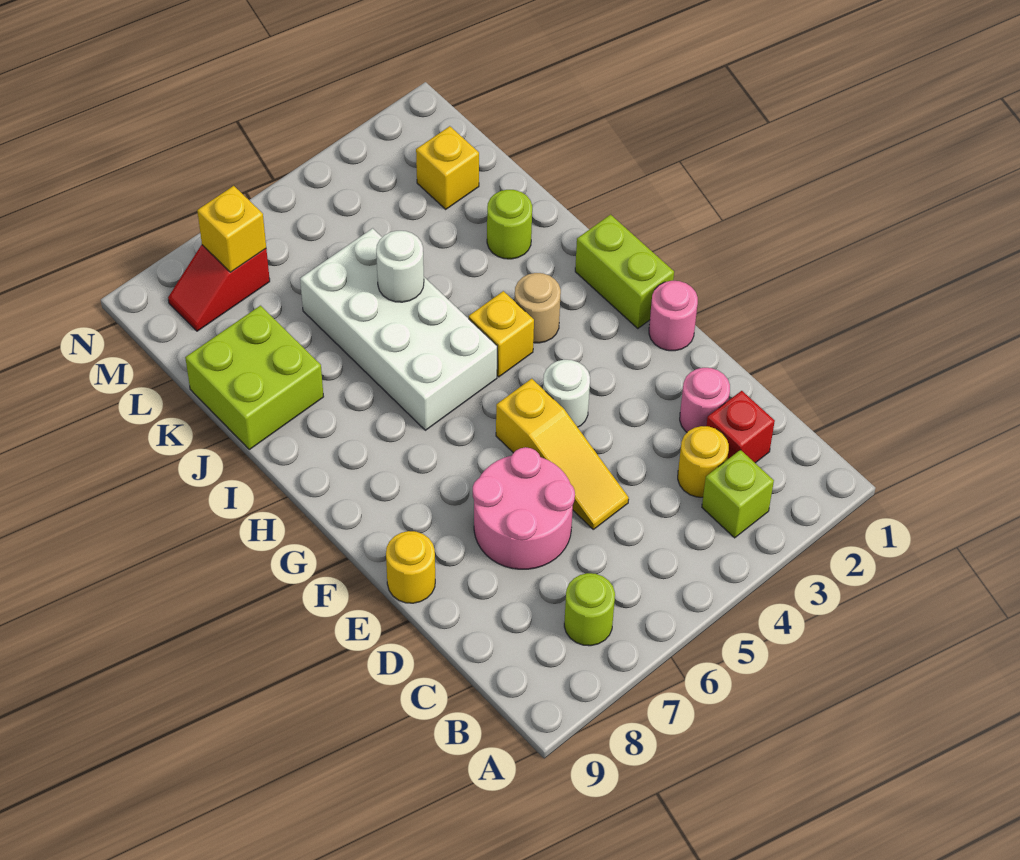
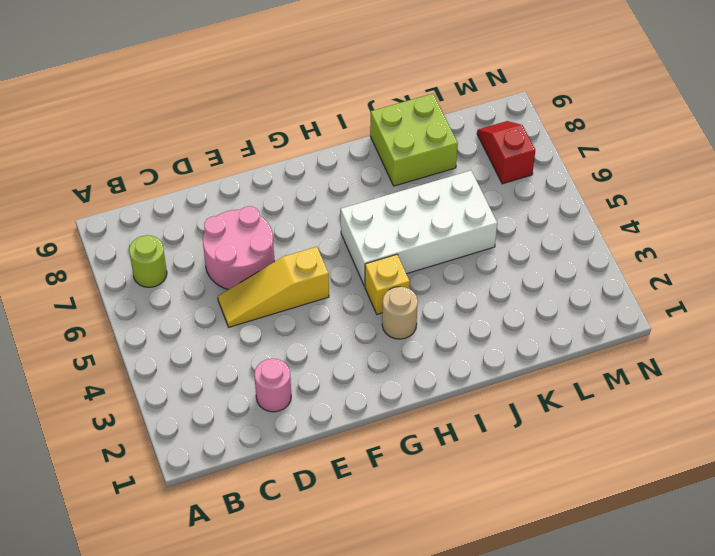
none -> lime 1x1 brick [702,450,774,538]
none -> red 1x1 brick [706,391,775,463]
none -> yellow 1x1 round brick [678,426,729,497]

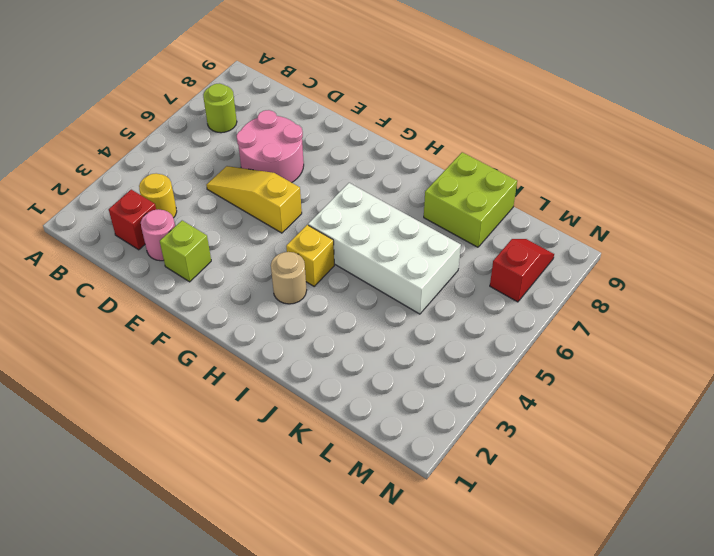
lime 1x1 brick [160,221,211,282] -> lime 1x1 brick moved to [702,450,774,538]
none -> yellow 1x1 round brick [386,531,435,603]
none -> pink 1x1 round brick [649,281,698,351]
none -> white 1x1 round brick [543,360,590,427]

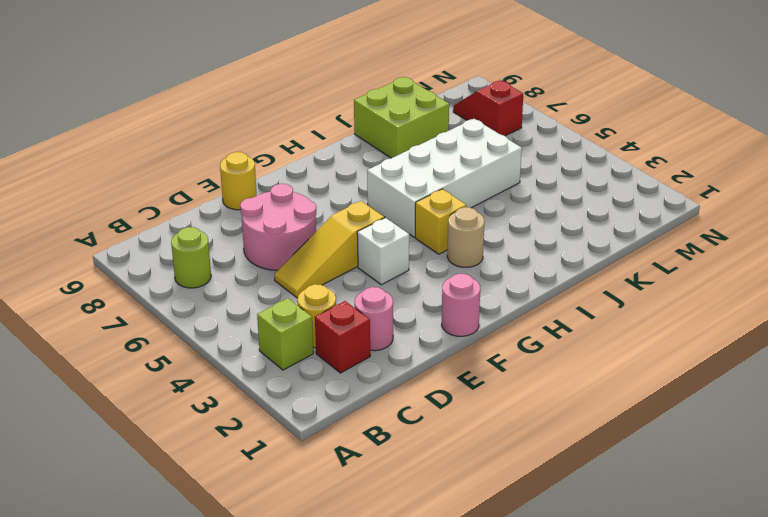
white 1x1 brick [357,218,409,285] -> white 1x1 round brick [543,360,590,427]
none -> lime 1x2 brick [575,215,674,329]
none -> lime 1x1 round brick [487,190,532,259]
none -> yellow 1x1 brick [416,126,479,209]

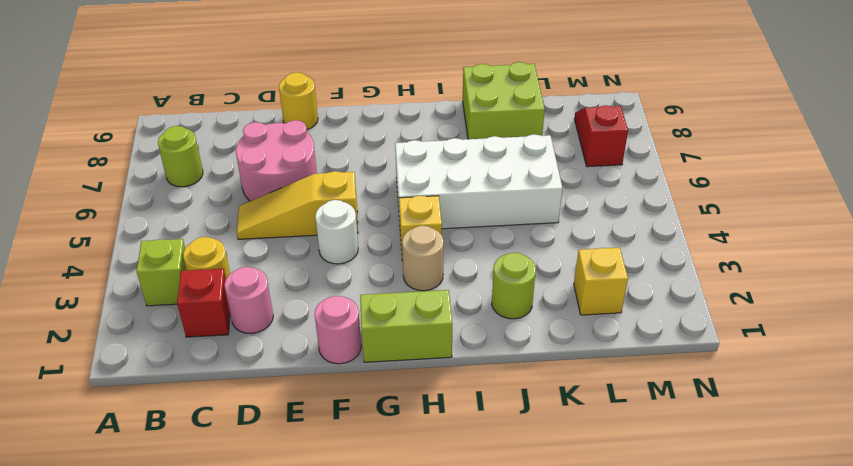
none -> white 1x1 round brick [376,231,424,302]
none -> yellow 1x1 brick [197,186,266,272]

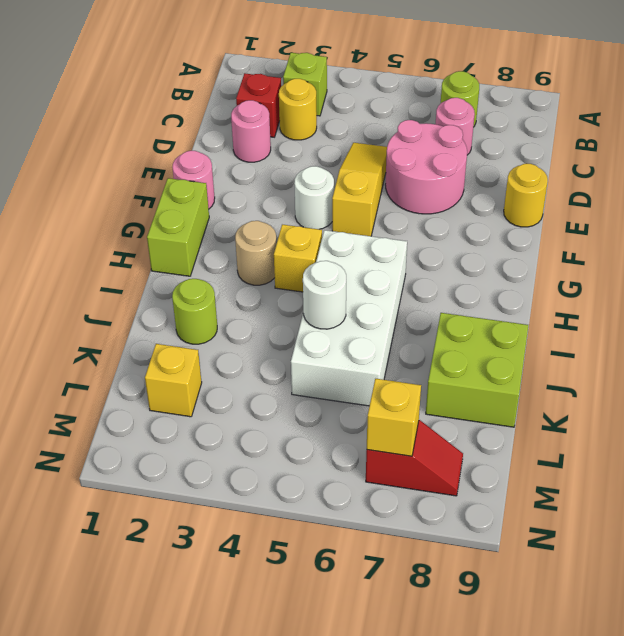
pink 1x1 round brick [436,98,475,155] -> none

